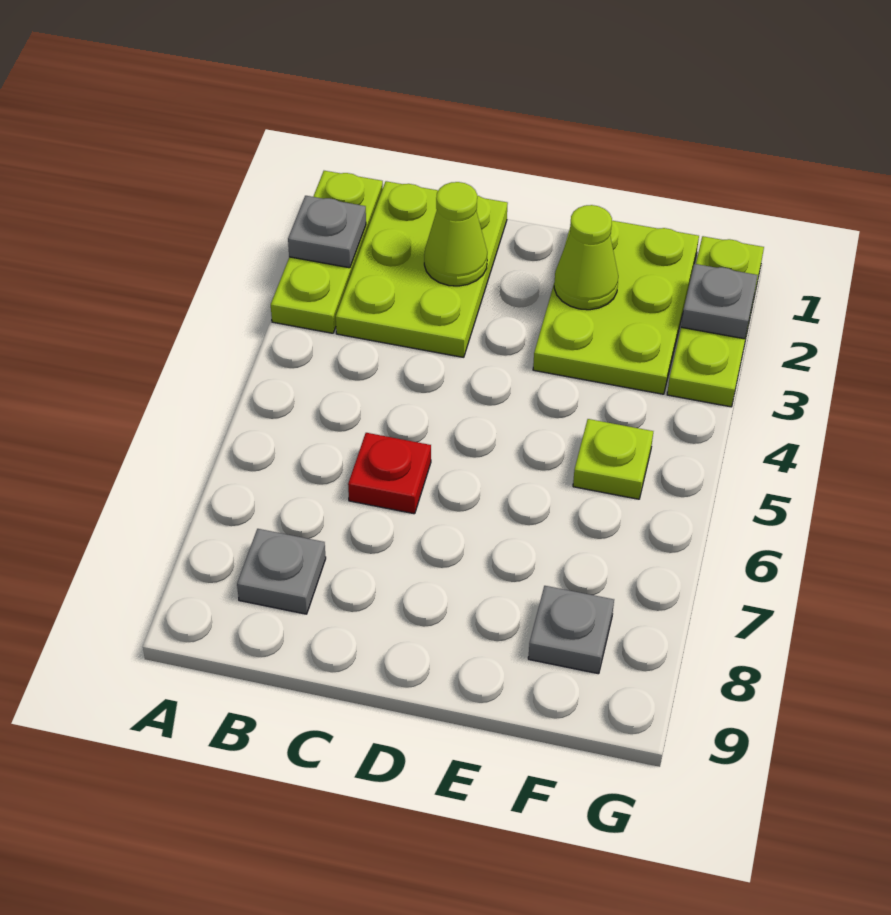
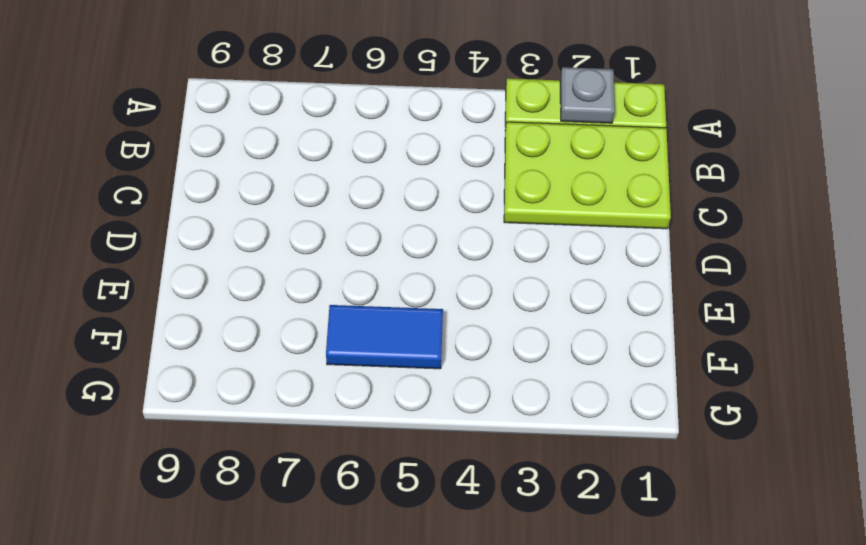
blue 1x2 tile [326,305,443,369] -> lime 1x1 plate [573,419,653,499]
none -> grey 1x1 plate [237,529,326,614]
none -> red 1x1 plate [348,433,431,514]
none -> lime 2x3 plate [533,221,699,394]

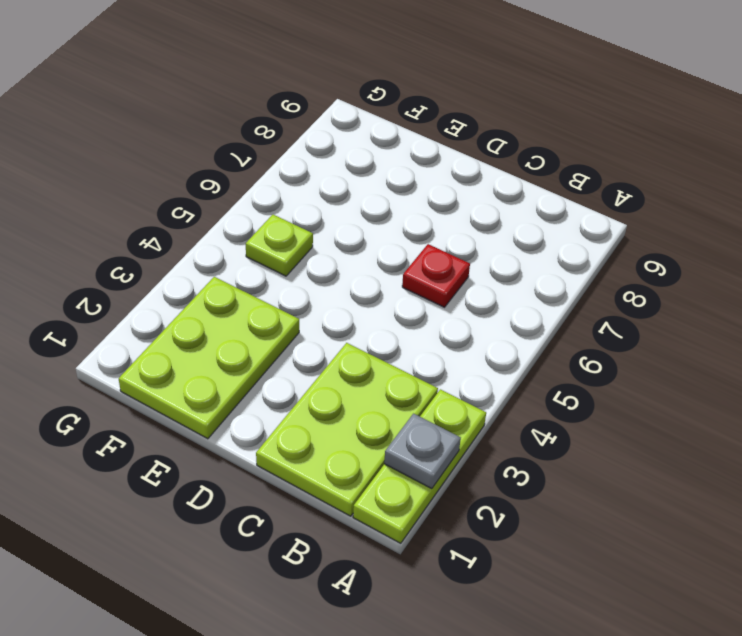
none -> grey 1x1 plate [237,529,326,614]
none -> grey 1x1 plate [528,586,614,674]
none -> lime 1x3 plate [667,236,764,407]

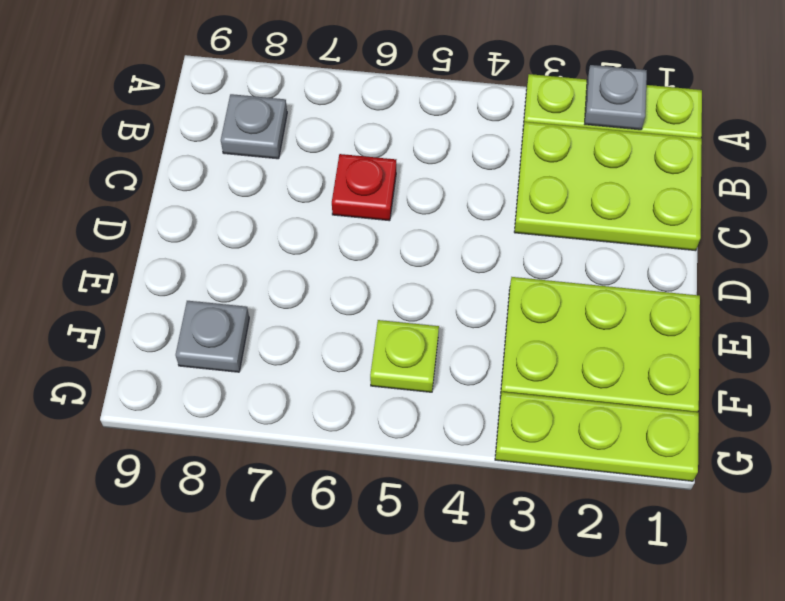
none -> lime 1x1 cone [424,182,487,286]
none -> lime 1x1 cone [554,205,618,310]
none -> grey 1x1 plate [681,264,758,339]

